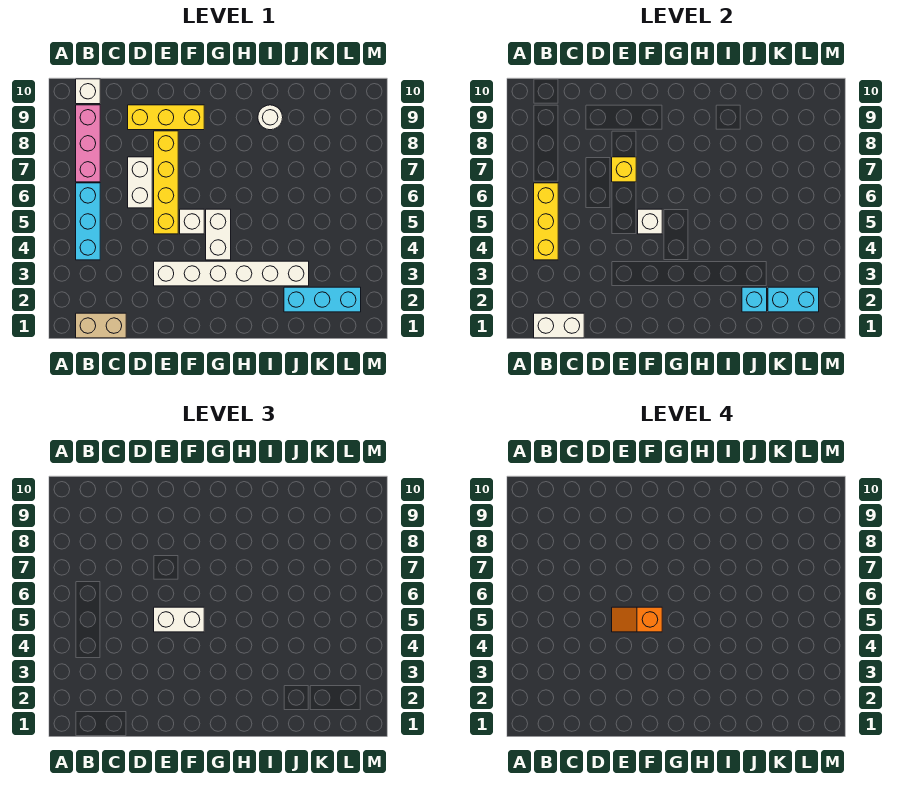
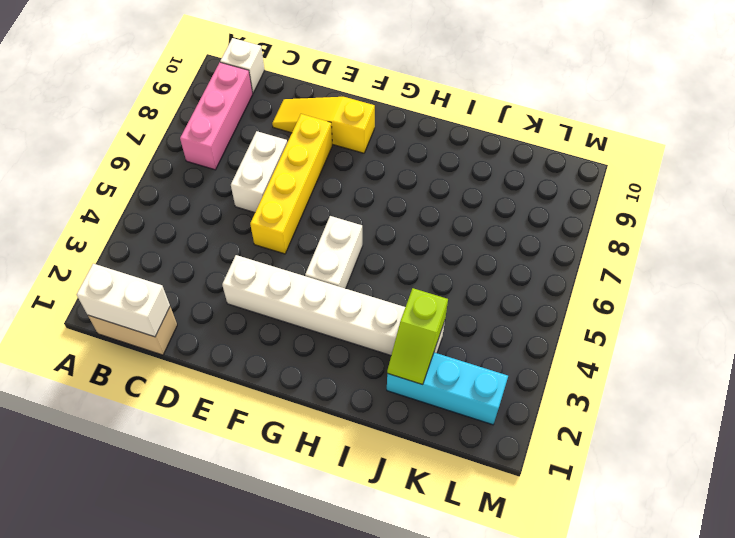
yellow 1x3 slope [272,97,375,153] -> yellow 1x3 brick [128,105,204,130]
lime 1x2 slope [387,288,448,385] -> cyan 1x1 brick [742,287,767,312]
none -> cyan 1x3 brick [76,183,100,260]
none -> white 1x1 brick [180,209,204,234]
none -> white 1x1 round brick [258,105,283,130]

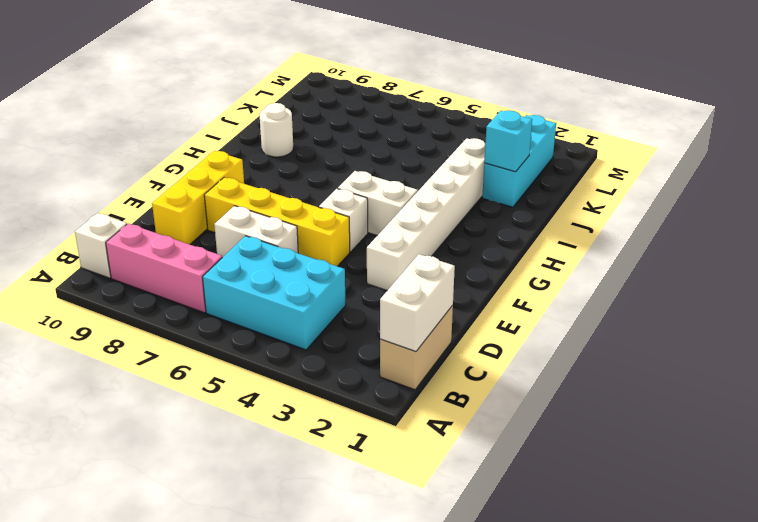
cyan 2x3 brick [203,236,346,350] -> cyan 1x3 brick [76,183,100,260]
none -> yellow 1x3 brick [534,183,558,260]
none -> yellow 1x1 brick [612,157,636,182]
none -> white 1x1 brick [638,209,662,234]

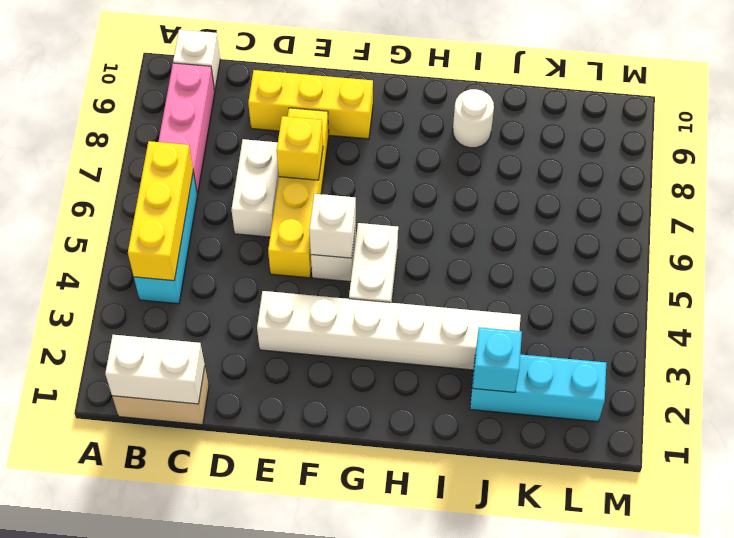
none -> cyan 1x2 brick [768,287,819,312]
none -> white 1x2 brick [154,607,204,632]
none -> orange 1x2 slope [612,607,662,632]

